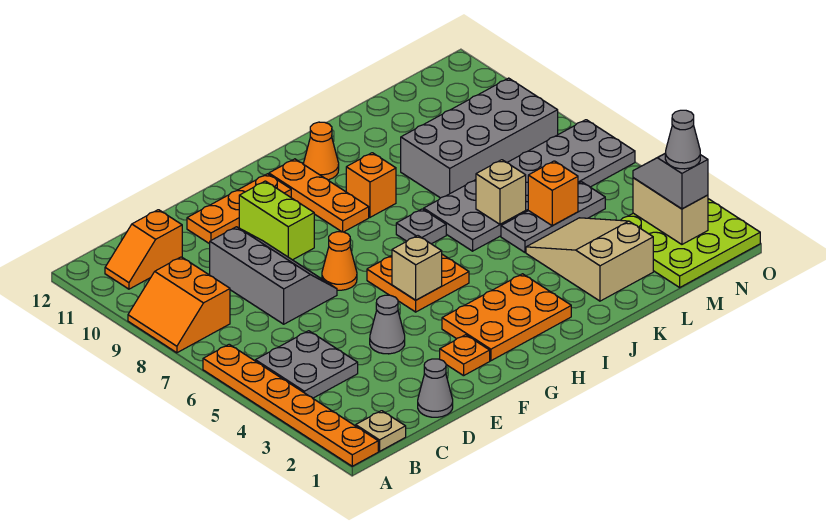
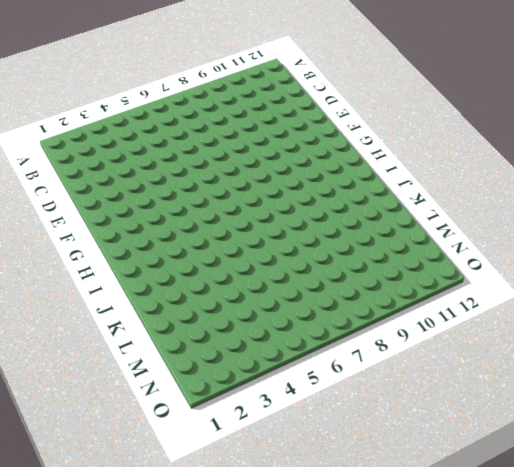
none -> orange 1x6 plate [203,344,378,466]
none -> orange 2x2 slope [128,257,230,353]
none -> tan 1x1 plate [356,411,406,451]

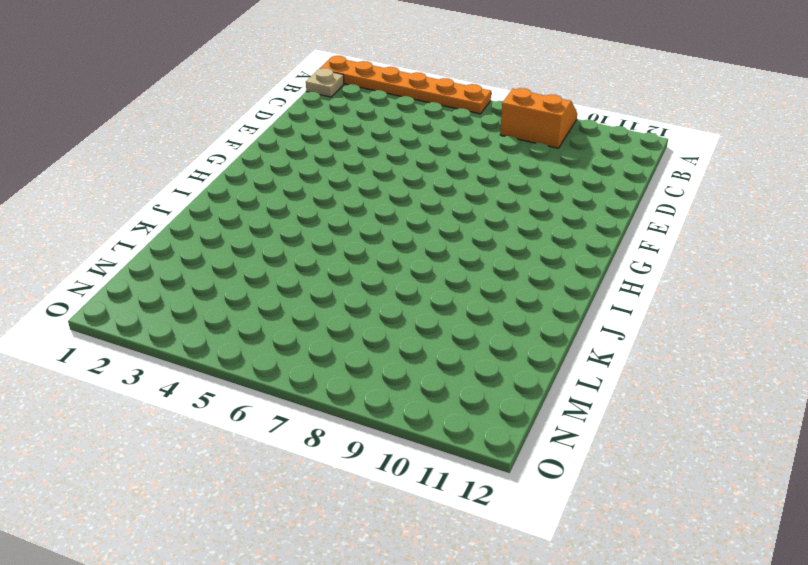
none -> grey 2x2 plate [255,331,358,398]
none -> orange 1x2 slope [105,210,182,289]
none -> grey 1x1 cone [418,359,453,417]

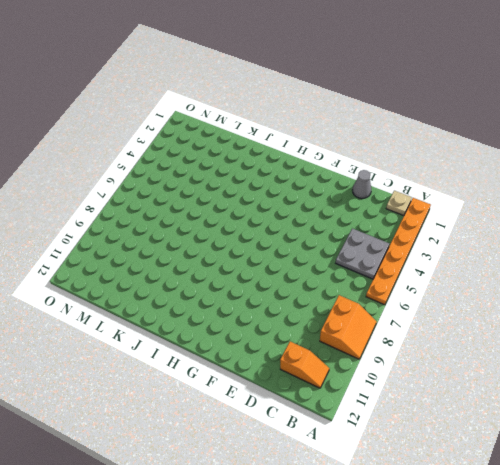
none -> grey 2x3 slope [210,227,337,324]
none -> grey 1x1 cone [370,295,405,354]
none -> orange 1x3 plate [187,174,291,244]

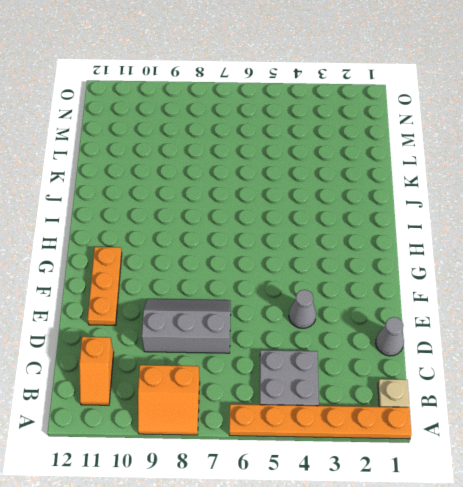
none -> orange 1x1 plate [440,335,490,376]
none -> orange 1x1 cone [322,232,357,290]
none -> lime 1x2 brick [239,181,314,260]

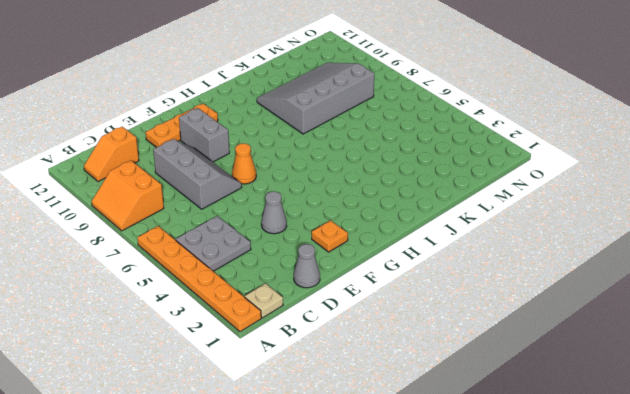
grey 1x2 brick [179,108,229,162] -> lime 1x2 brick [239,181,314,260]
grey 3x4 slope [257,63,374,134] -> grey 2x4 brick [401,78,558,198]
none -> orange 2x3 plate [442,274,571,361]
none -> orange 2x2 plate [367,254,469,312]
none -> orange 1x3 plate [269,159,369,232]

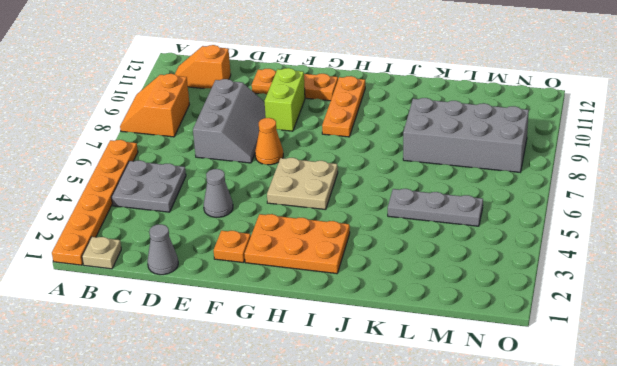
tan 2x2 plate [267,158,338,210] -> orange 2x2 plate [367,254,469,312]
none -> grey 1x1 plate [396,209,446,244]
none -> orange 1x1 brick [346,153,396,217]
none -> orange 1x1 cone [304,122,339,180]

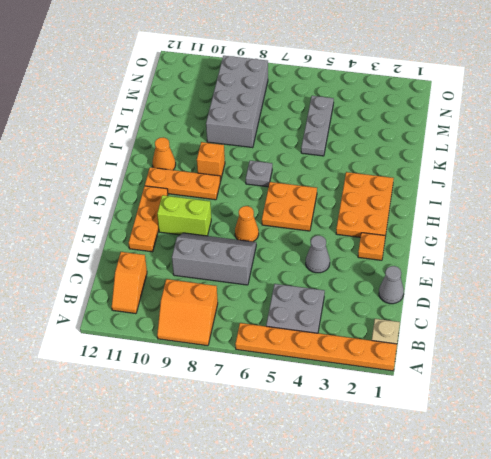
none -> grey 2x6 plate [424,120,635,251]
none -> tan 2x3 slope [526,218,653,301]
none -> lime 3x3 plate [621,199,760,287]

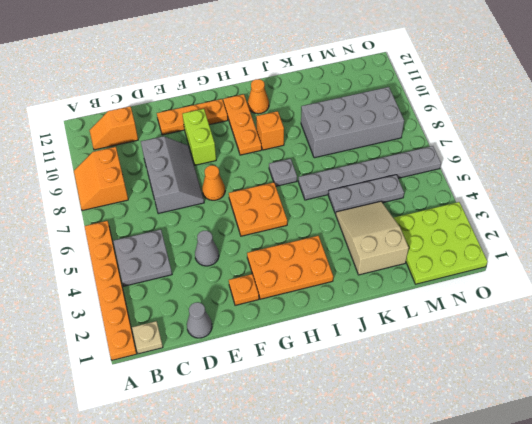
grey 1x6 plate [298,146,441,200] -> grey 2x6 plate [424,120,635,251]
none -> tan 1x1 brick [392,236,442,300]
none -> tan 1x1 brick [476,160,526,224]
none -> orange 1x1 brick [528,161,578,226]

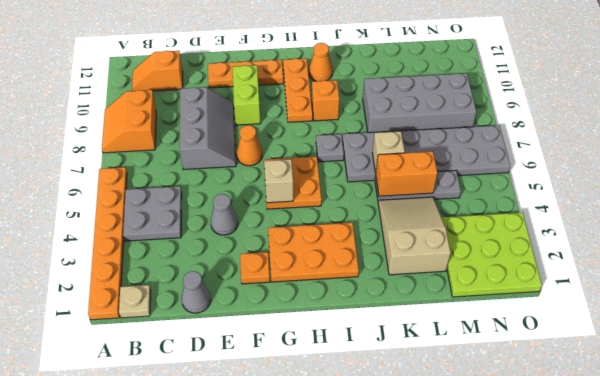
orange 1x2 brick [376,152,437,196] -> orange 1x1 brick [528,161,578,226]
none -> tan 1x2 brick [633,178,708,244]
none -> grey 1x2 slope [633,154,708,209]
none -> grey 1x1 cone [665,110,700,169]

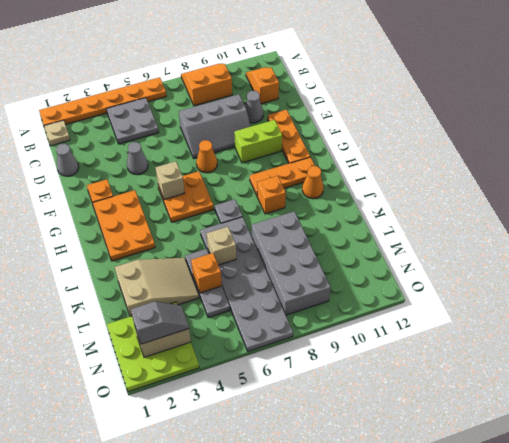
grey 1x1 cone [245,91,263,123] -> grey 1x1 cone moved to [665,110,700,169]

